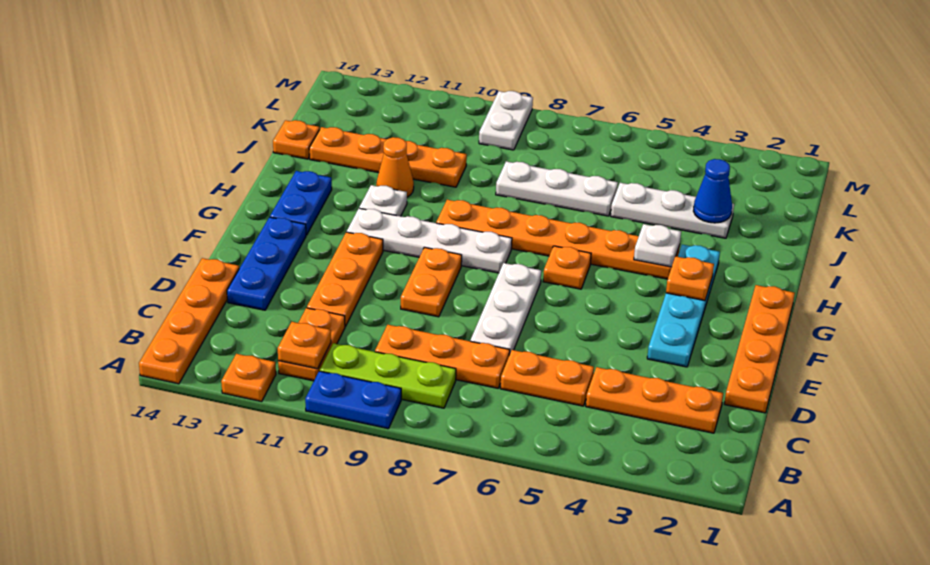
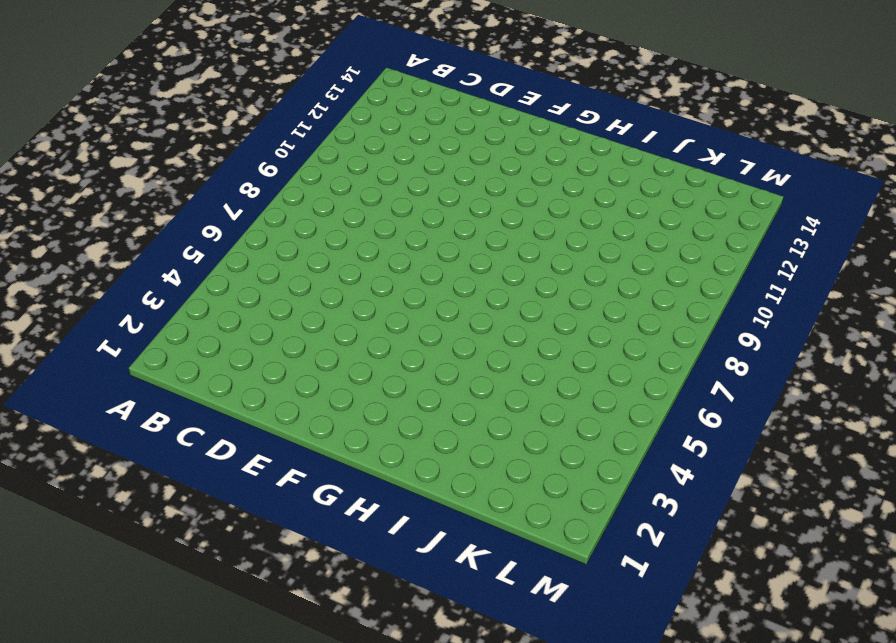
none -> blue 1x2 plate [305,371,401,429]
none -> orange 1x1 plate [221,354,276,401]
none -> orange 1x4 plate [139,258,239,384]

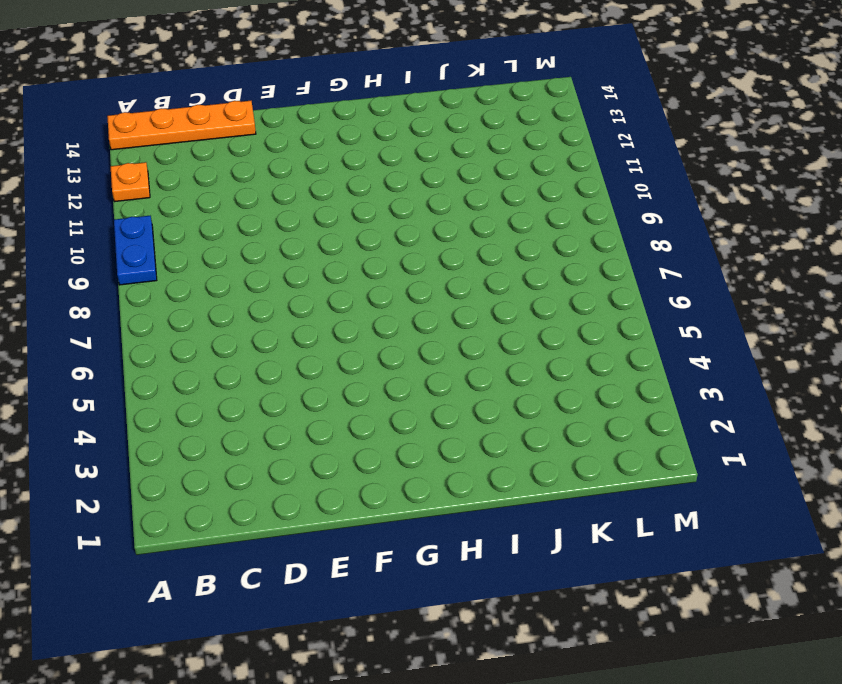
none -> lime 1x3 plate [320,343,456,408]
none -> orange 1x2 plate [278,308,345,381]
none -> orange 1x3 plate [586,367,723,433]

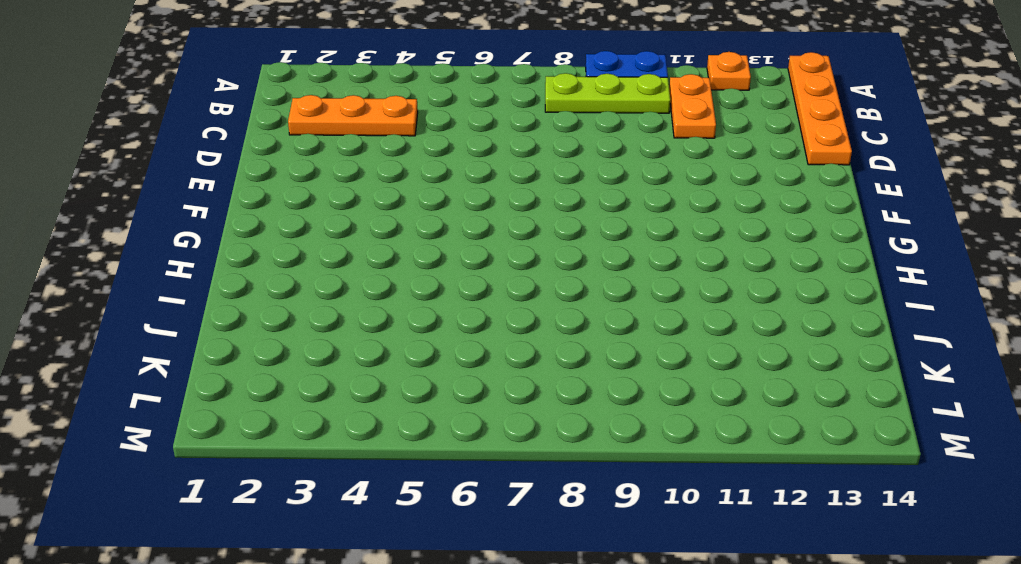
none -> orange 1x2 plate [500,350,594,406]
none -> orange 1x3 plate [375,325,510,388]
none -> orange 1x4 plate [724,285,795,413]

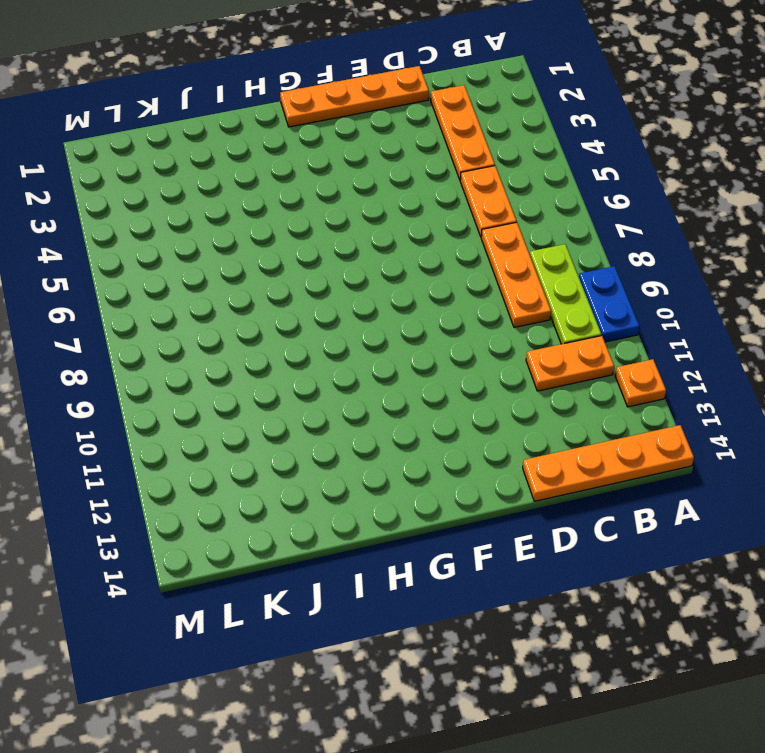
none -> white 1x3 plate [470,263,541,355]
none -> orange 1x3 plate [307,232,383,327]
none -> blue 1x3 plate [227,217,306,310]

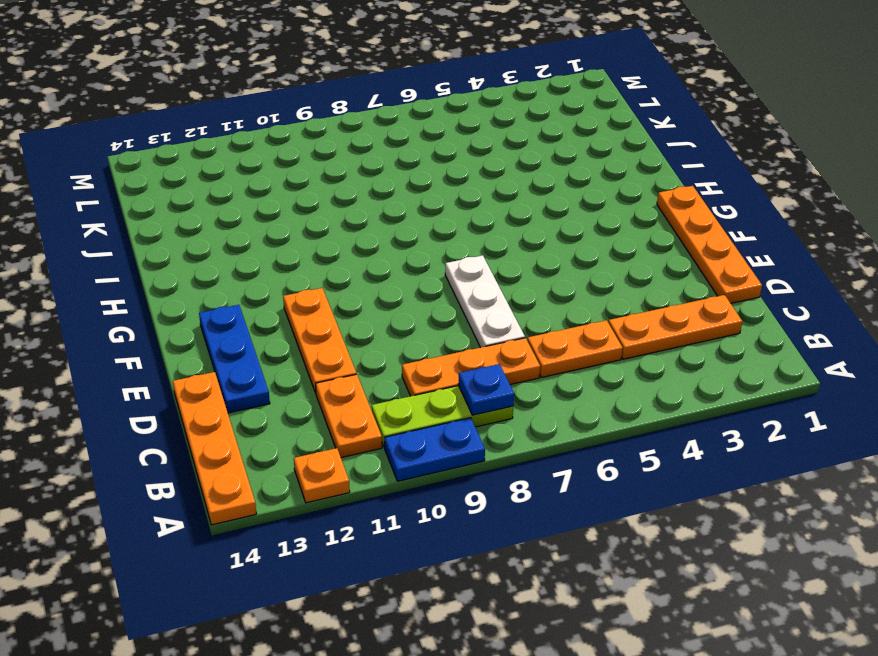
blue 1x1 plate [458,364,514,415] -> none
none -> cyan 1x4 plate [647,245,720,367]
none -> orange 1x2 plate [401,247,462,317]
none -> orange 1x1 plate [543,246,591,289]

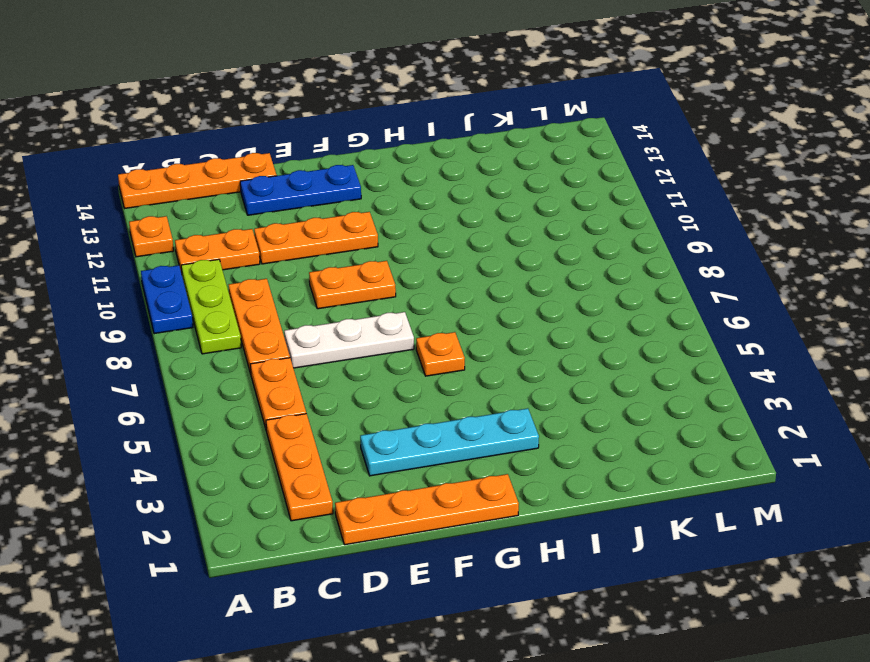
none -> white 1x4 plate [347,208,512,273]
none -> blue 1x2 plate [270,171,332,235]
none -> orange 1x6 plate [436,200,680,279]

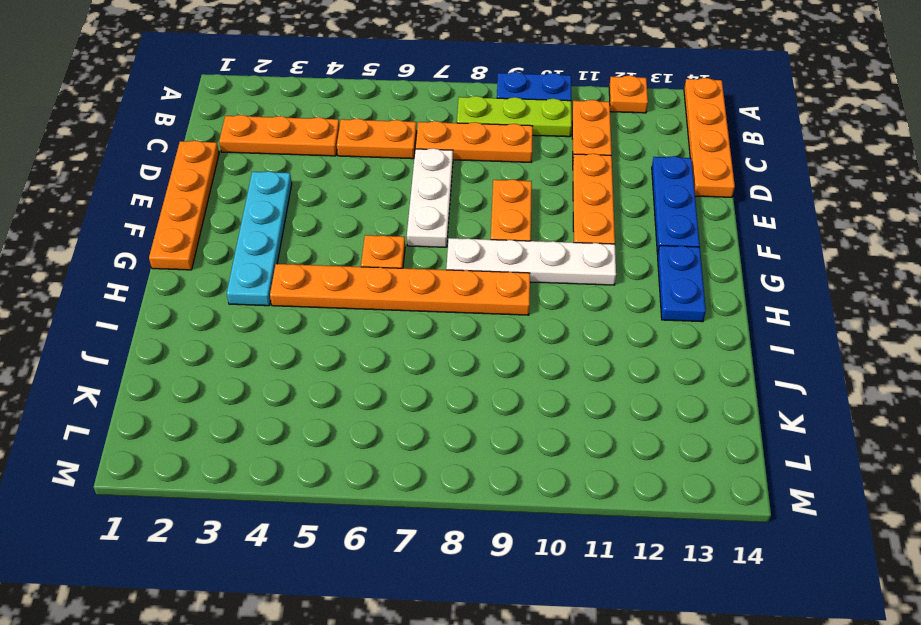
none -> white 1x1 plate [359,185,407,216]
none -> orange 1x1 cone [376,137,414,197]
none -> white 1x3 plate [611,183,734,238]

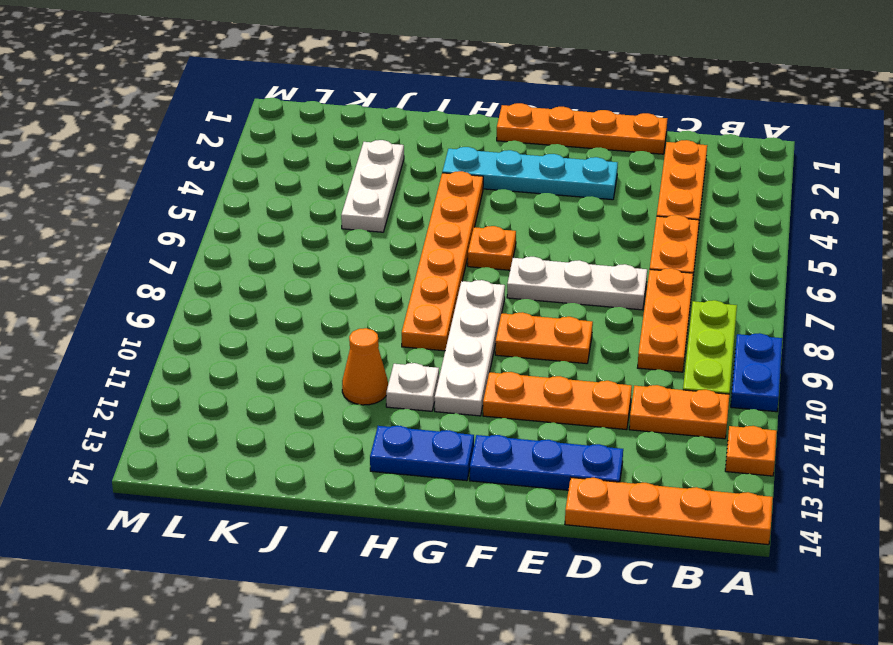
none -> white 1x3 plate [496,161,618,216]
none -> orange 1x4 plate [309,127,467,187]
none -> orange 1x1 plate [273,120,320,159]

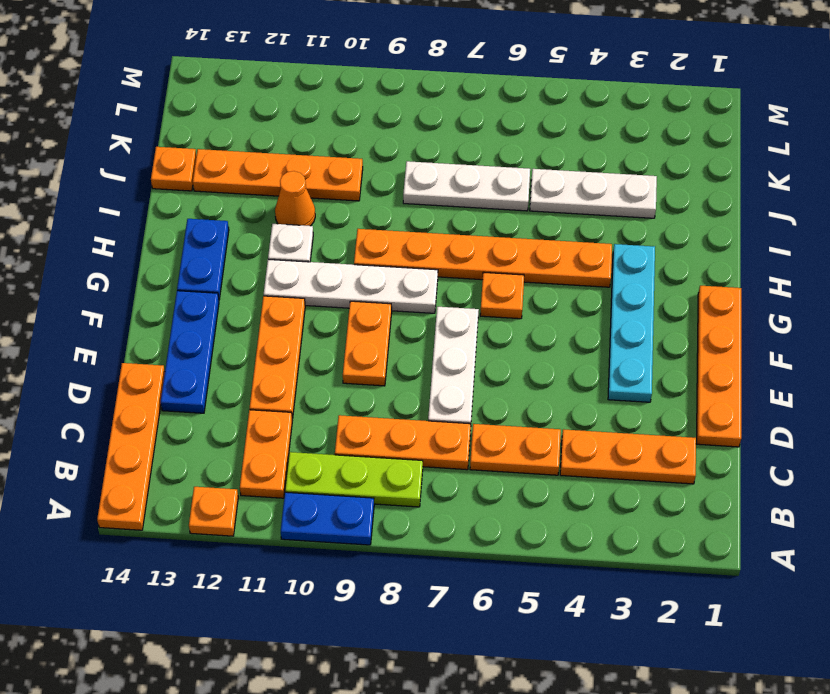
none -> white 1x2 plate [479,91,533,150]
none -> orange 1x1 plate [278,322,331,369]
none -> orange 1x1 plate [666,256,714,301]

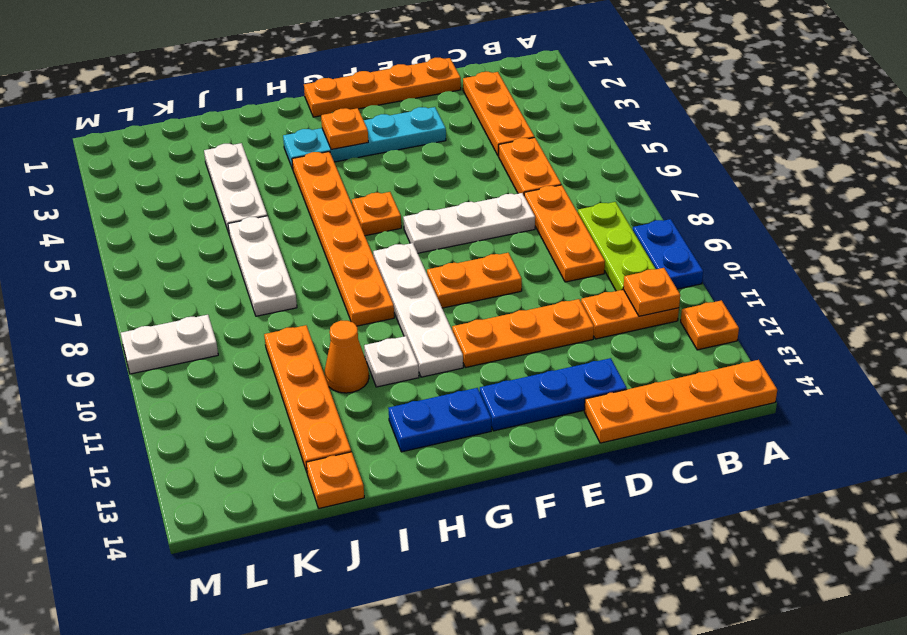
none -> white 1x1 plate [634,224,681,267]
none -> blue 1x1 cone [694,159,732,223]

